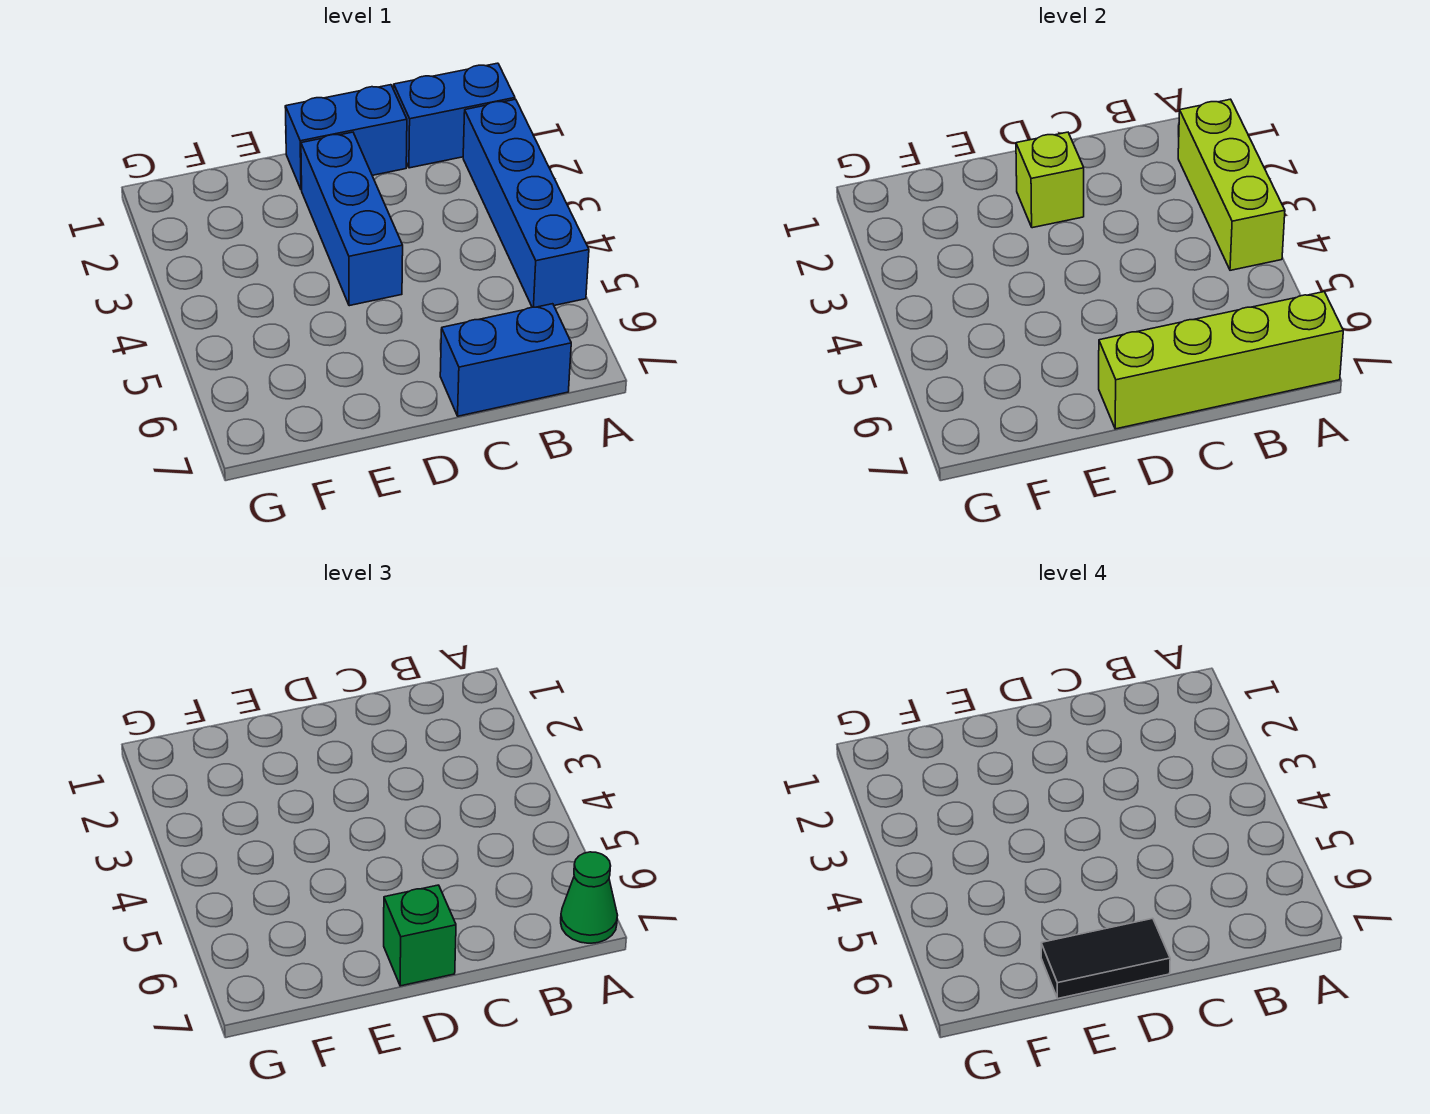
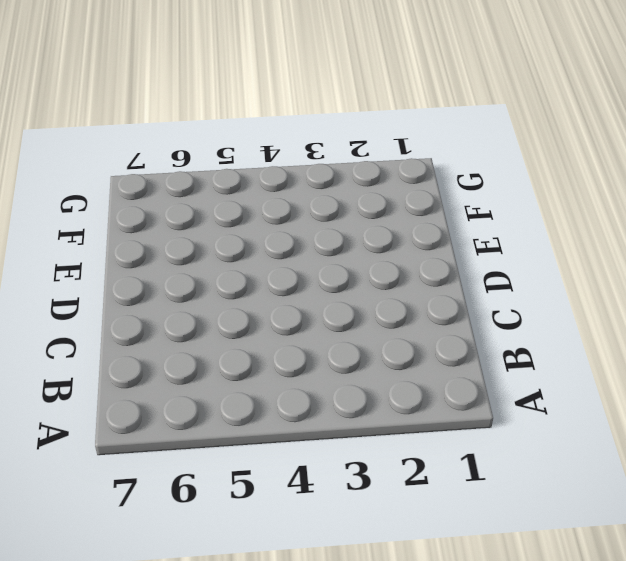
none -> blue 1x2 brick [394,63,515,168]
none -> blue 1x4 brick [463,99,589,307]

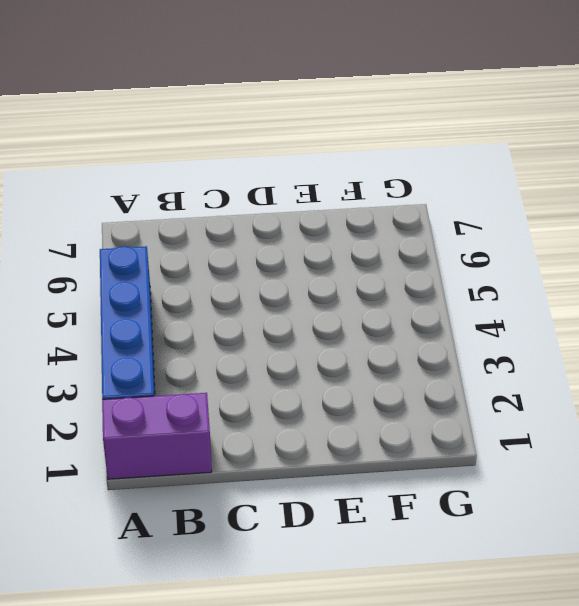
purple 1x2 brick [102,393,212,479] -> blue 1x2 brick [394,63,515,168]
none -> blue 1x2 brick [440,304,571,416]
none -> blue 1x2 brick [285,85,407,190]

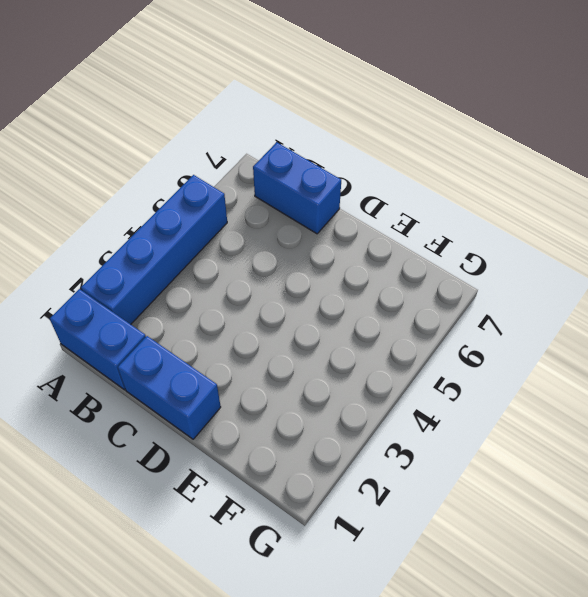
none -> blue 1x3 brick [301,132,403,306]
none -> lime 1x3 brick [1178,99,1285,270]

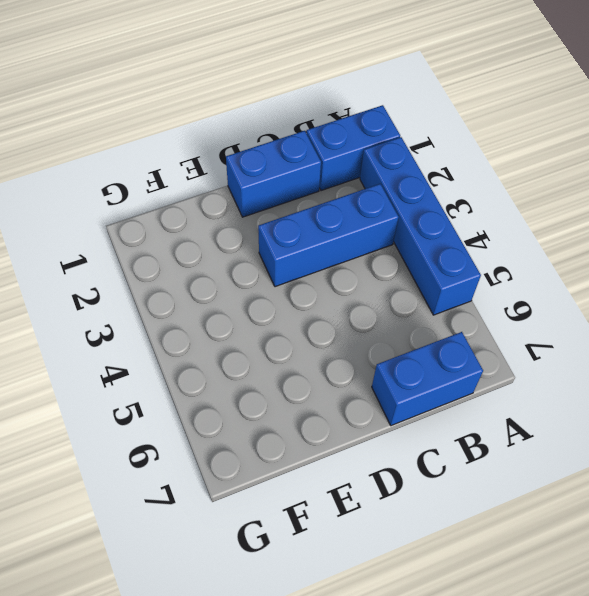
blue 1x3 brick [258,184,399,287] -> blue 1x3 brick turned to [301,132,403,306]
none -> lime 1x3 brick [1178,99,1285,270]
none -> lime 1x4 brick [1099,292,1343,429]

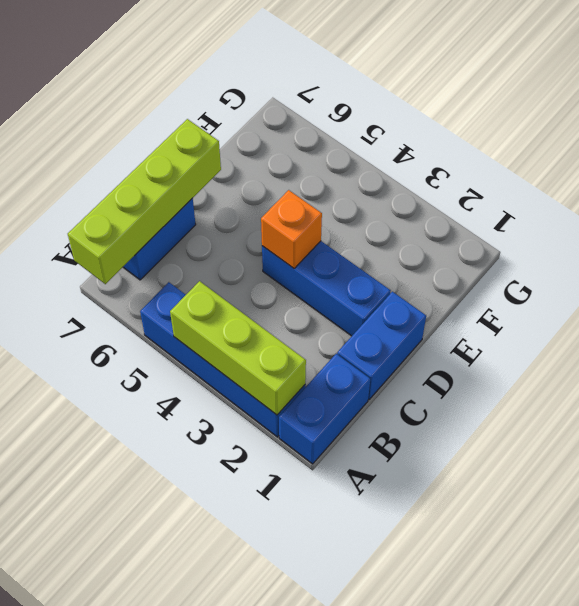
orange 1x1 brick [261,190,322,268] -> none
none -> lime 1x1 brick [1016,132,1084,228]
none -> green 1x1 cone [561,852,618,943]

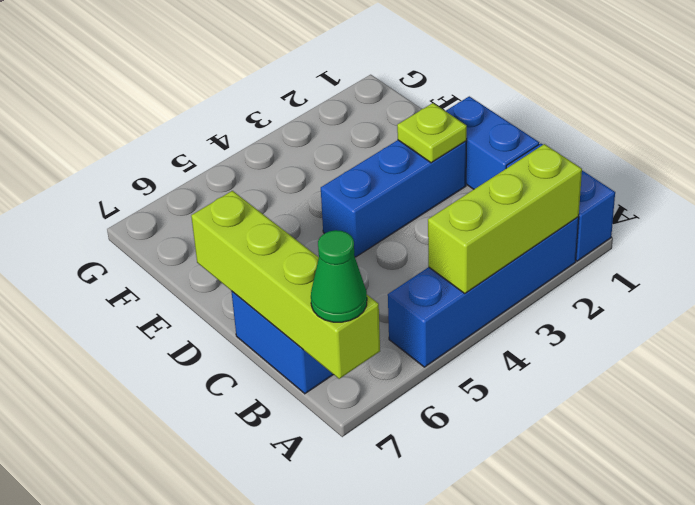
lime 1x1 plate [397,103,467,163] -> lime 1x1 brick [1016,132,1084,228]
none -> green 1x1 brick [384,885,456,986]
none -> black 1x2 tile [1041,918,1170,998]

